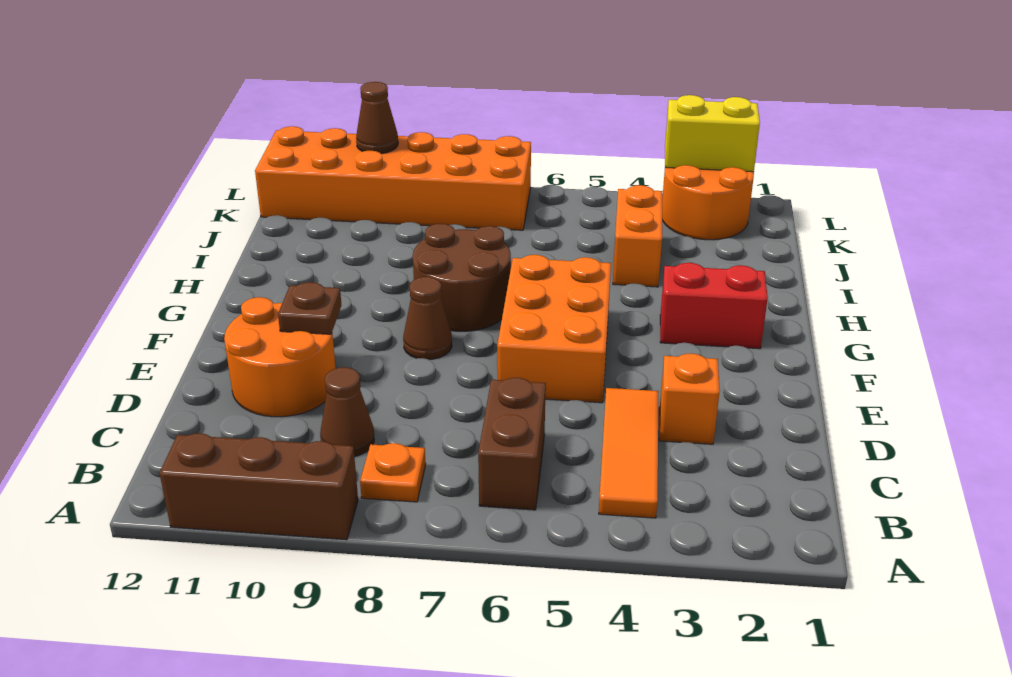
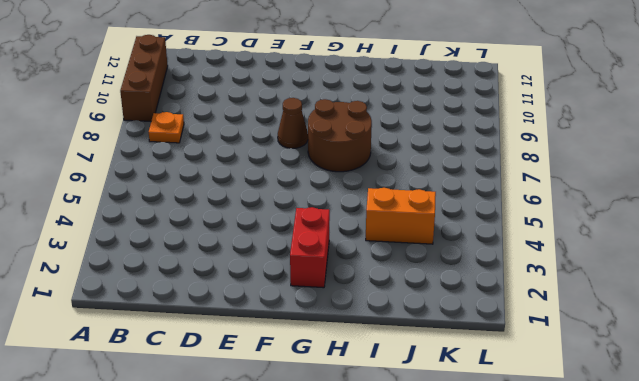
none -> orange 1x3 tile [599,388,659,518]
none -> brown 1x2 brick [478,378,546,510]
none -> brown 1x1 cone [320,367,374,457]

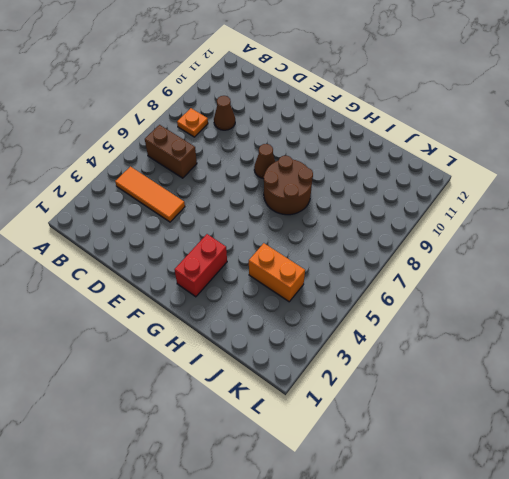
none -> brown 1x3 brick [160,433,358,540]
none -> orange 1x1 brick [659,353,720,444]
none -> orange 2x2 round brick [224,297,336,417]

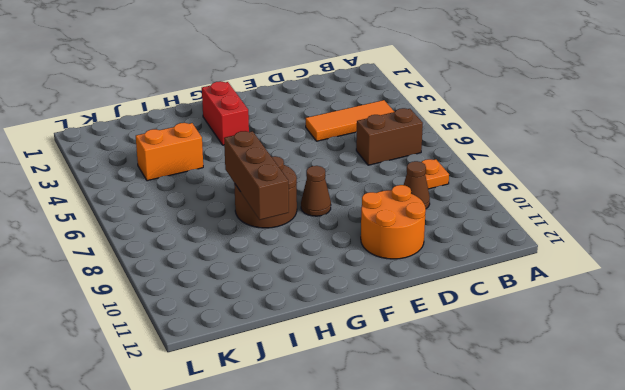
brown 1x3 brick [224,131,289,220] -> brown 1x3 brick moved to [160,433,358,540]
none -> orange 1x1 brick [659,353,720,444]
none -> orange 2x3 brick [497,255,611,403]
none -> orange 2x2 round brick [662,165,754,240]

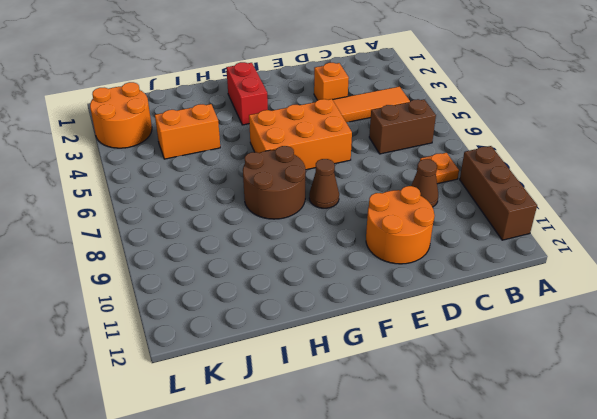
none -> orange 2x6 brick [255,126,531,230]
none -> brown 1x1 plate [278,282,341,334]
none -> yellow 1x2 brick [665,95,760,172]

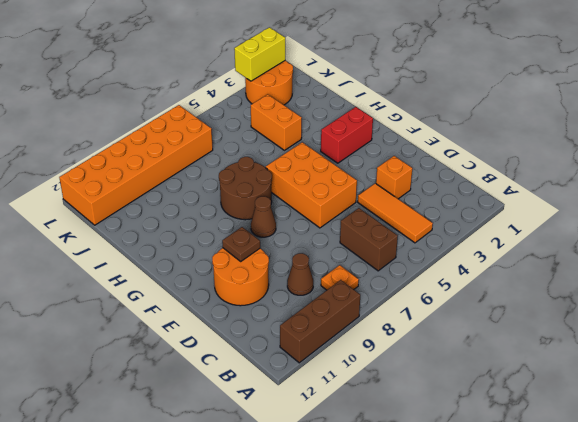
none -> brown 1x1 cone [356,82,398,154]

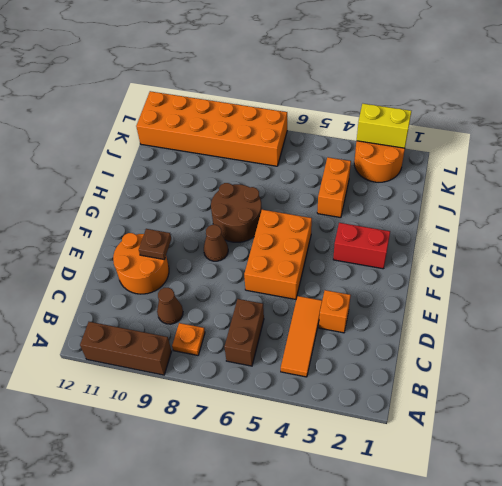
none -> brown 1x1 cone [356,82,398,154]

